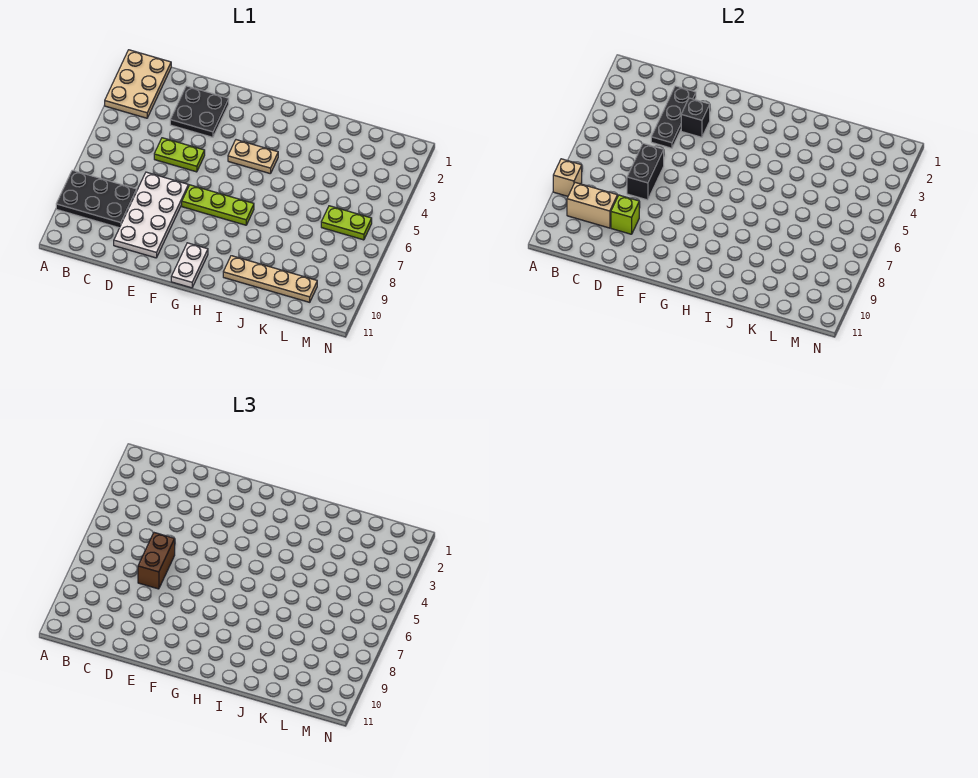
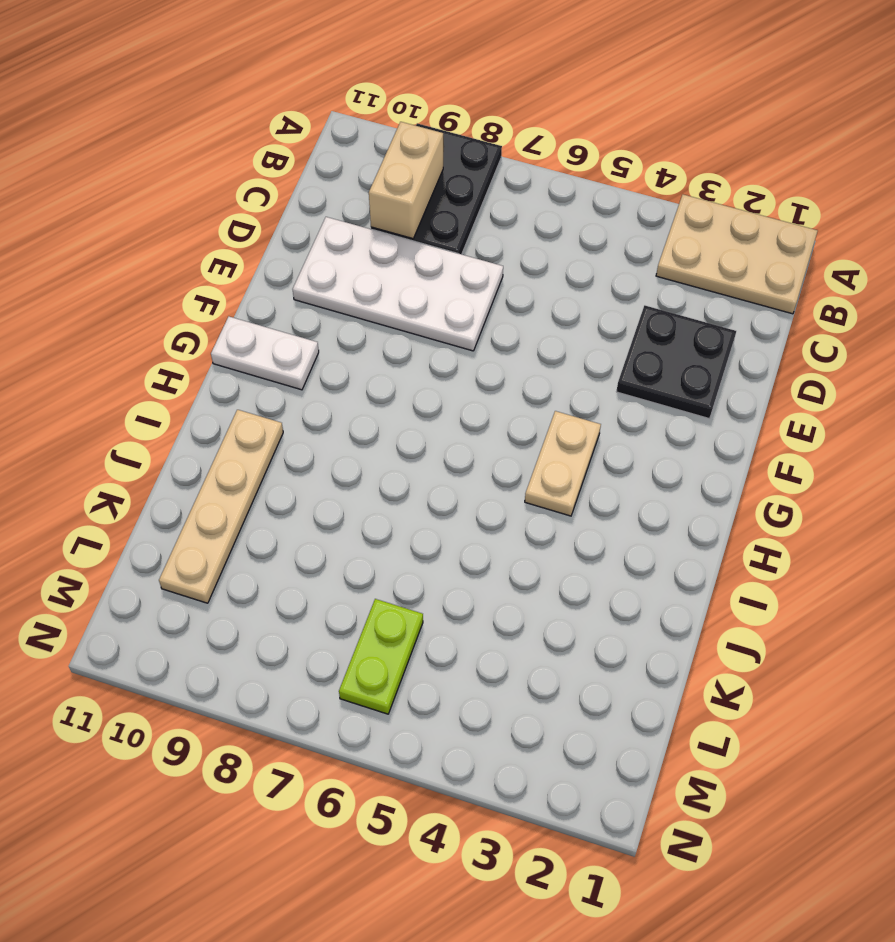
none -> lime 1x2 plate [154,138,205,172]
none -> lime 1x3 plate [182,185,254,225]
none -> tan 1x1 brick [553,159,582,196]

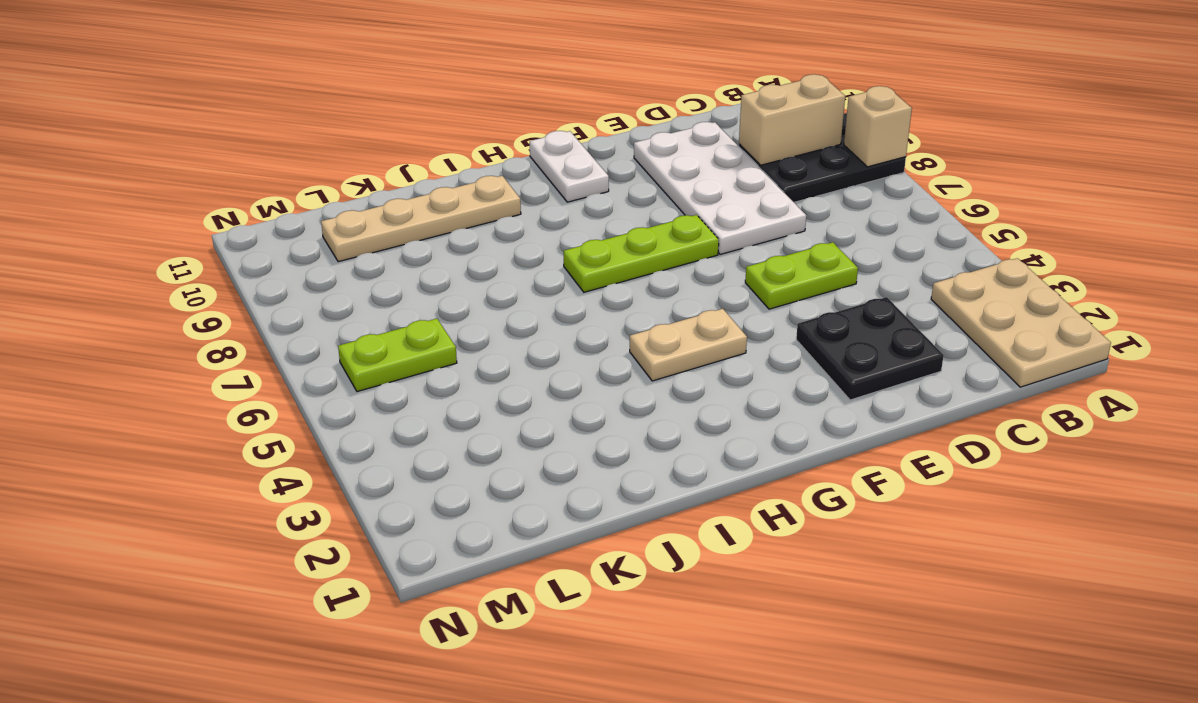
none -> black 1x3 plate [651,86,696,148]
none -> black 1x2 brick [627,144,664,200]
none -> lime 1x1 brick [611,195,639,234]

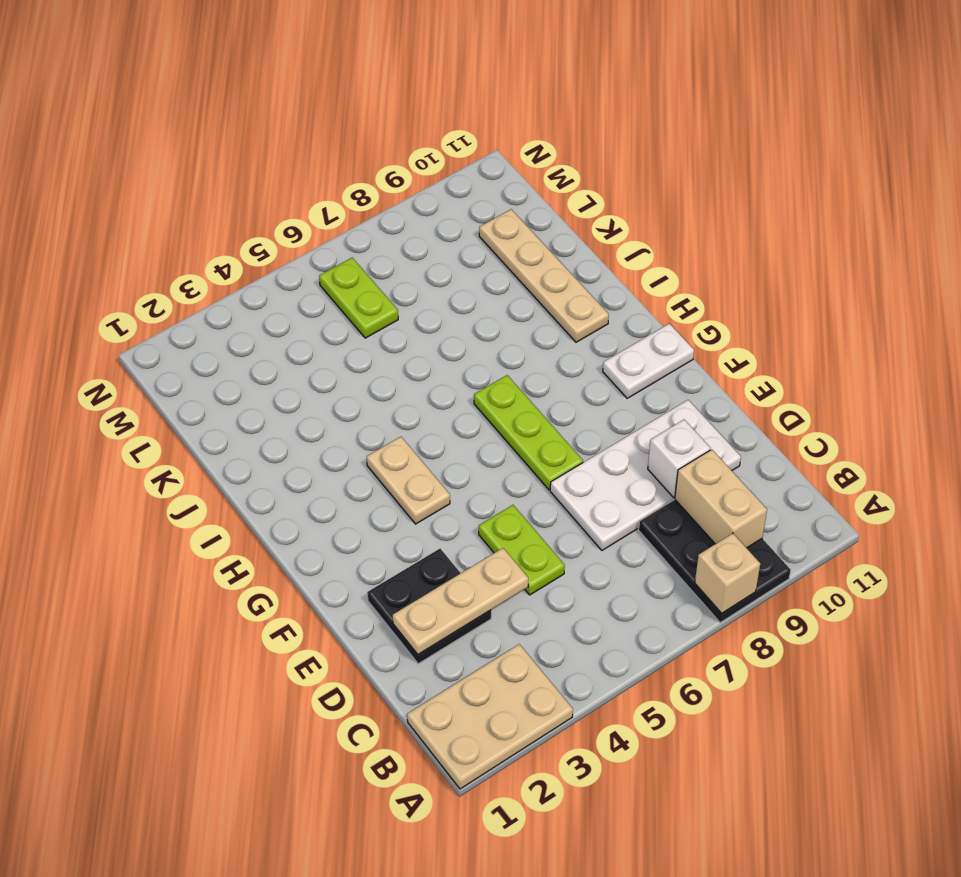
tan 1x3 plate [393,548,528,654] -> black 1x3 plate [651,86,696,148]
white 1x1 brick [648,420,710,498] -> lime 1x1 brick [611,195,639,234]
none -> black 1x2 brick [627,144,664,200]
none -> black 1x1 brick [681,98,710,137]
none -> brown 1x2 brick [138,533,175,589]

